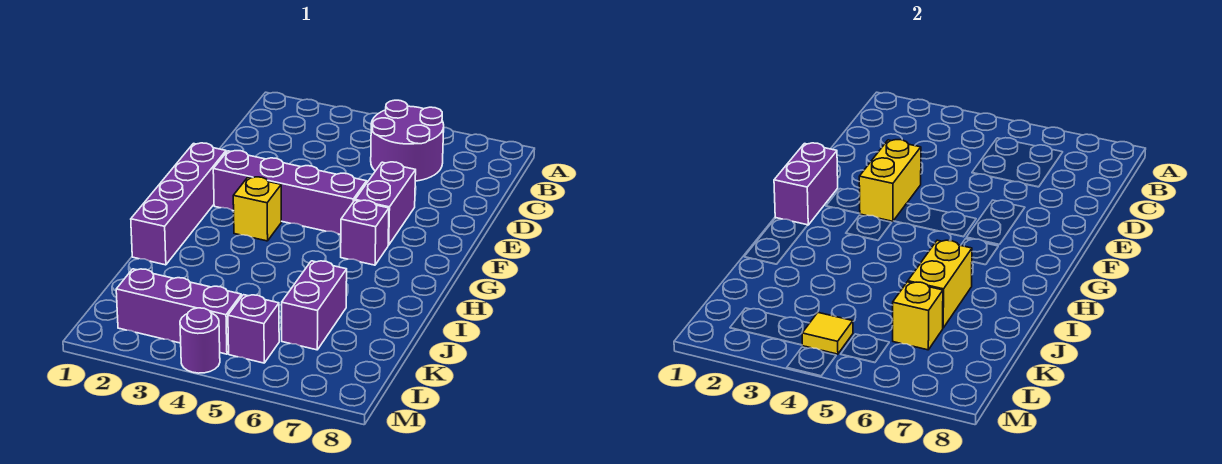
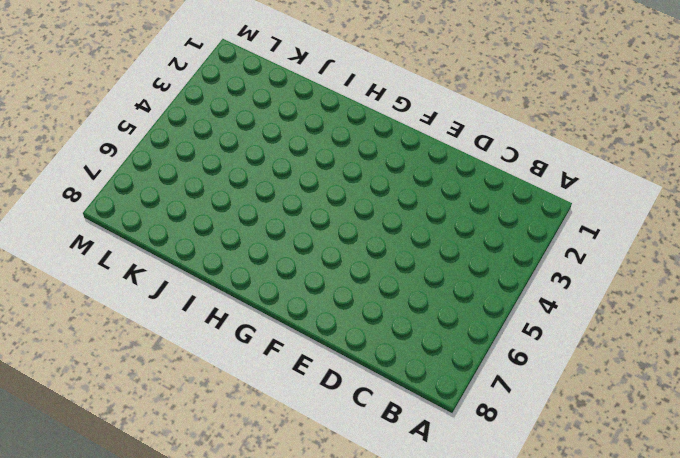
none -> purple 2x2 round brick [371,100,444,181]
none -> purple 1x2 brick [355,162,416,245]
none -> purple 1x4 brick [131,143,226,265]

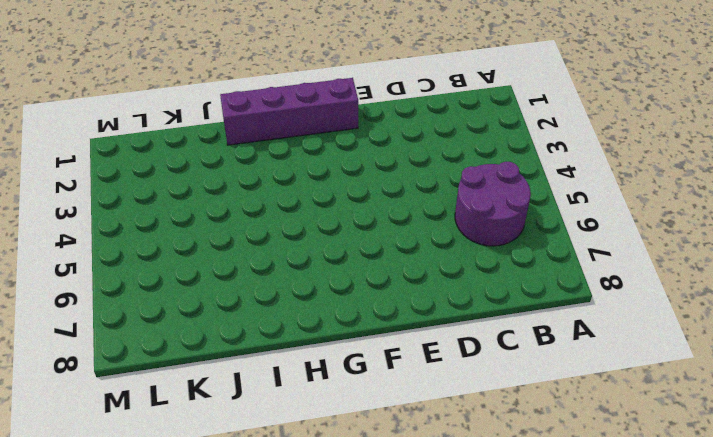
none -> purple 1x2 brick [355,162,416,245]
none -> purple 1x4 brick [213,151,367,235]
none -> yellow 1x1 brick [233,177,281,241]

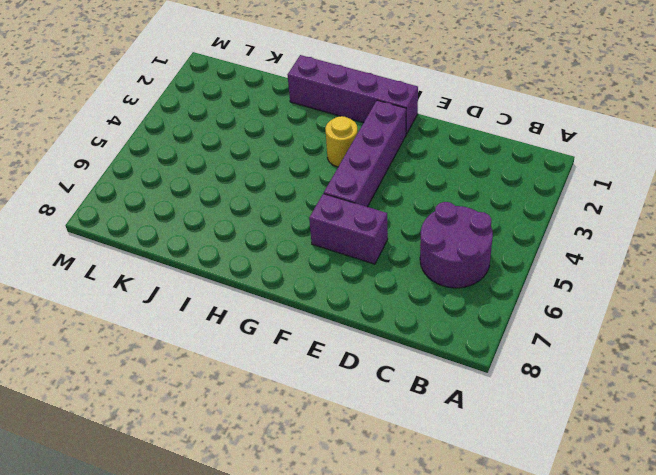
yellow 1x1 round brick [325,116,358,167] -> yellow 1x1 brick [233,177,281,241]
none -> purple 1x1 brick [341,200,389,265]
none -> purple 1x2 brick [281,261,347,350]
none -> purple 1x3 brick [116,269,241,354]

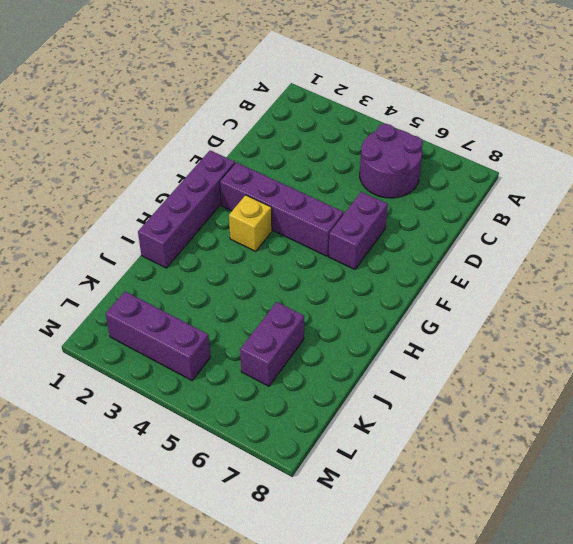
none -> purple 1x1 brick [341,200,389,265]
none -> purple 1x1 brick [228,295,279,363]
none -> purple 1x1 round brick [180,308,220,373]

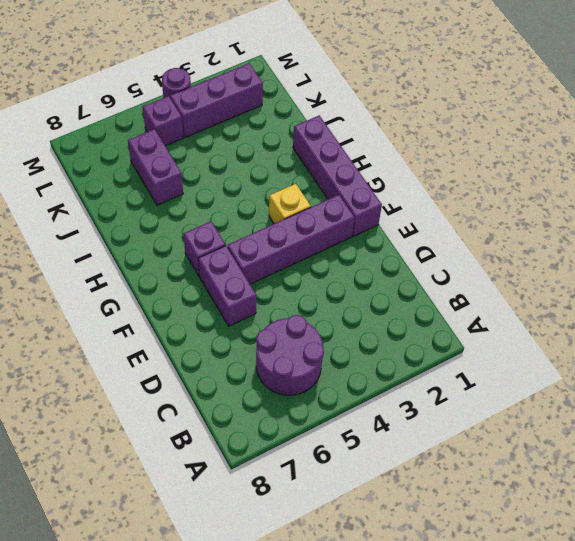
none -> yellow 1x2 brick [859,140,921,221]
none -> purple 1x2 brick [774,143,838,225]
none -> yellow 1x2 brick [908,240,972,328]

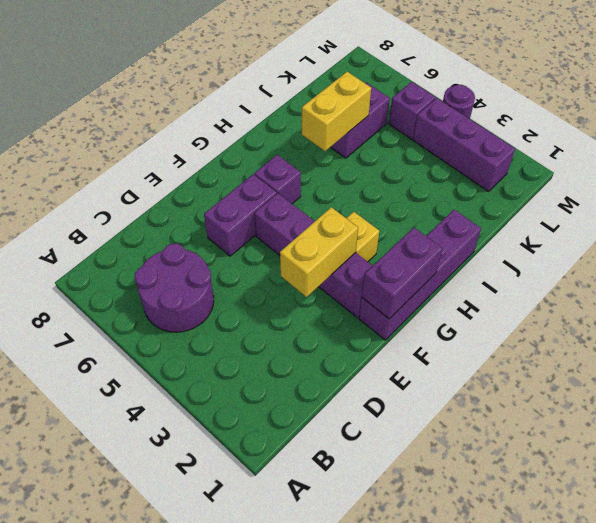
none -> yellow 1x1 brick [892,282,943,350]
none -> yellow 1x1 tile [802,313,853,354]

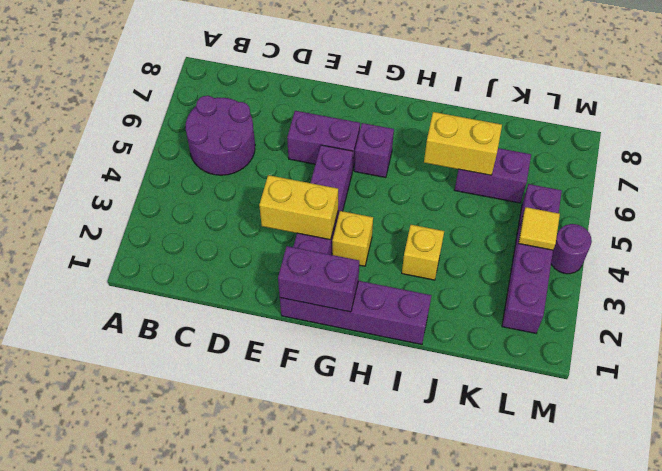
yellow 1x1 brick [402,225,444,280] -> yellow 1x1 brick moved to [892,282,943,350]

